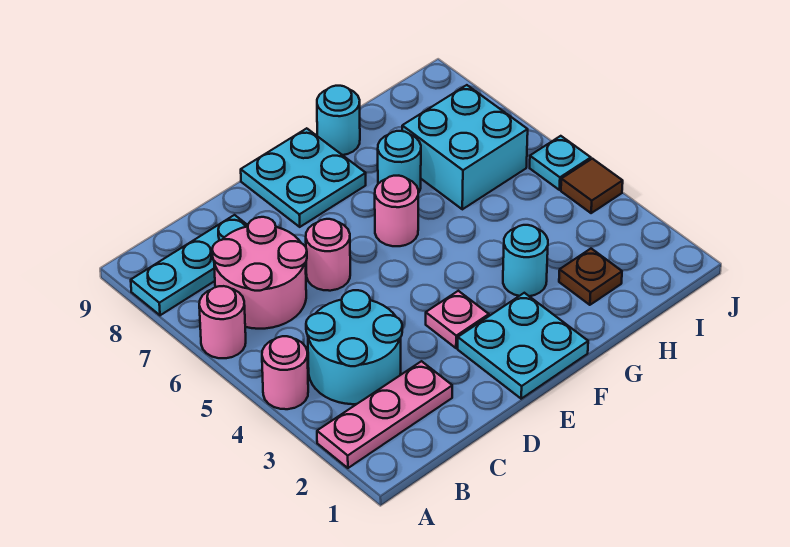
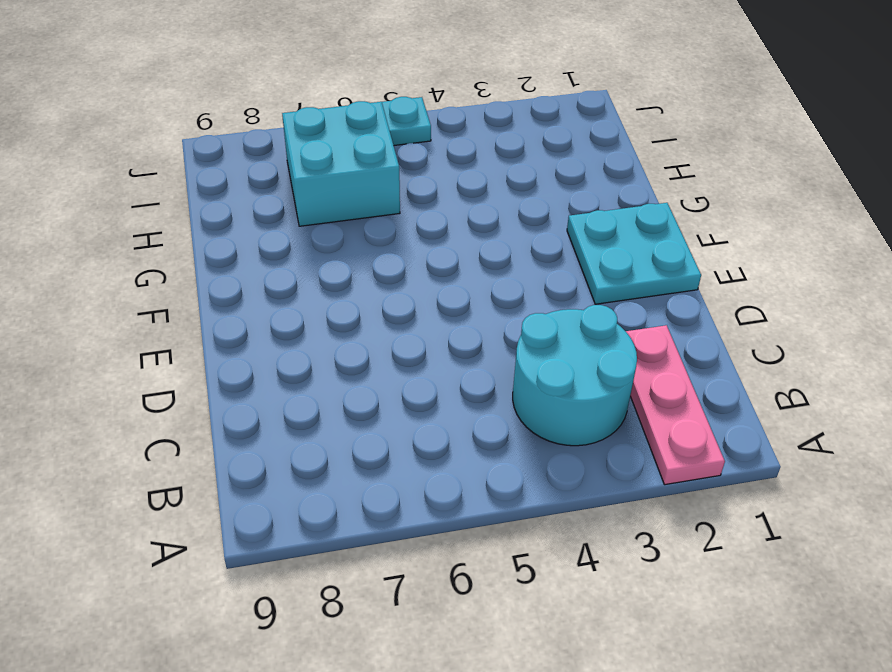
none -> pink 1x1 round brick [262,336,308,409]
none -> pink 1x1 round brick [199,286,246,358]
none -> cyan 1x3 plate [131,215,248,315]

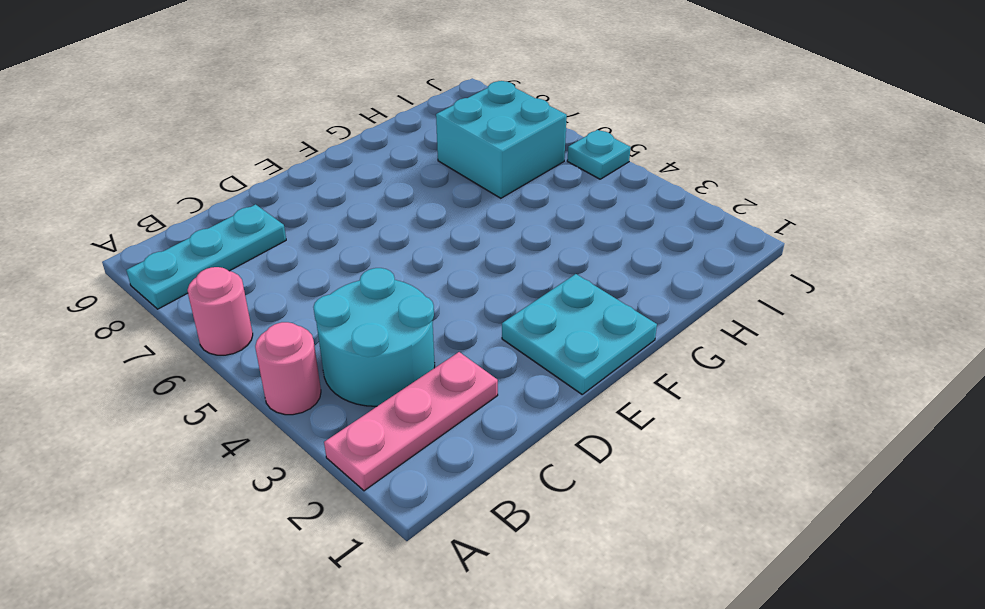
none -> pink 2x2 round brick [212,217,307,329]
none -> pink 1x1 round brick [306,219,350,291]
none -> pink 1x1 plate [426,291,489,348]

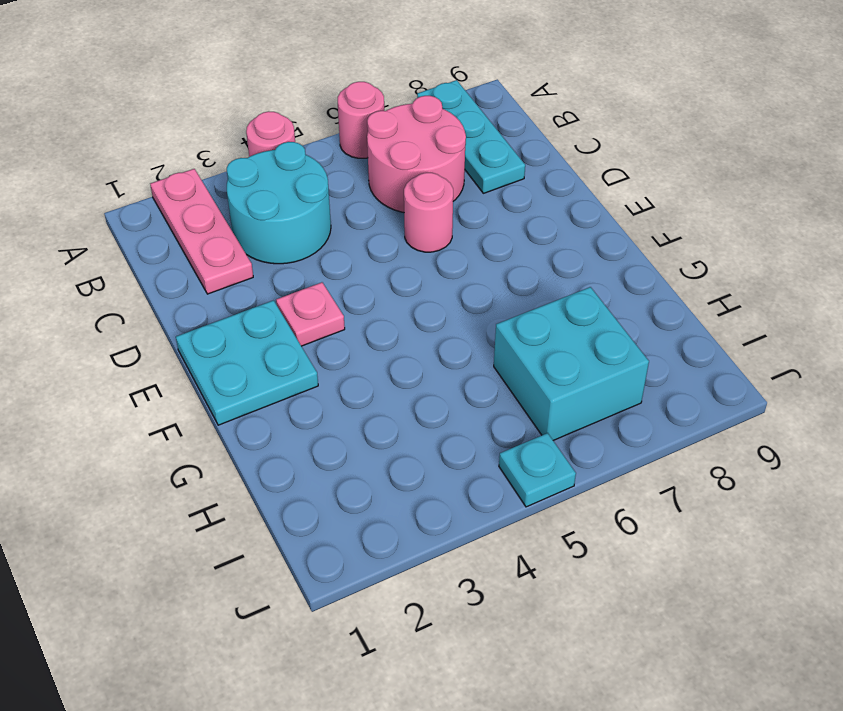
none -> cyan 2x2 plate [241,128,366,227]
none -> pink 1x1 round brick [375,176,418,246]
none -> cyan 1x1 round brick [503,225,548,296]

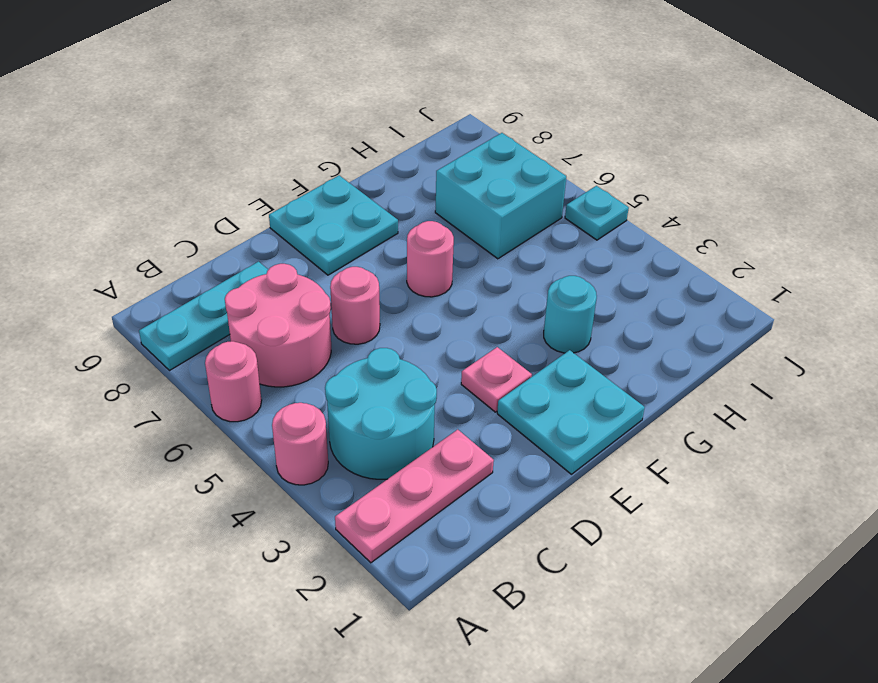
none -> cyan 1x1 round brick [378,131,421,193]
none -> cyan 1x1 round brick [317,86,360,155]
none -> brown 1x1 plate [559,249,622,305]

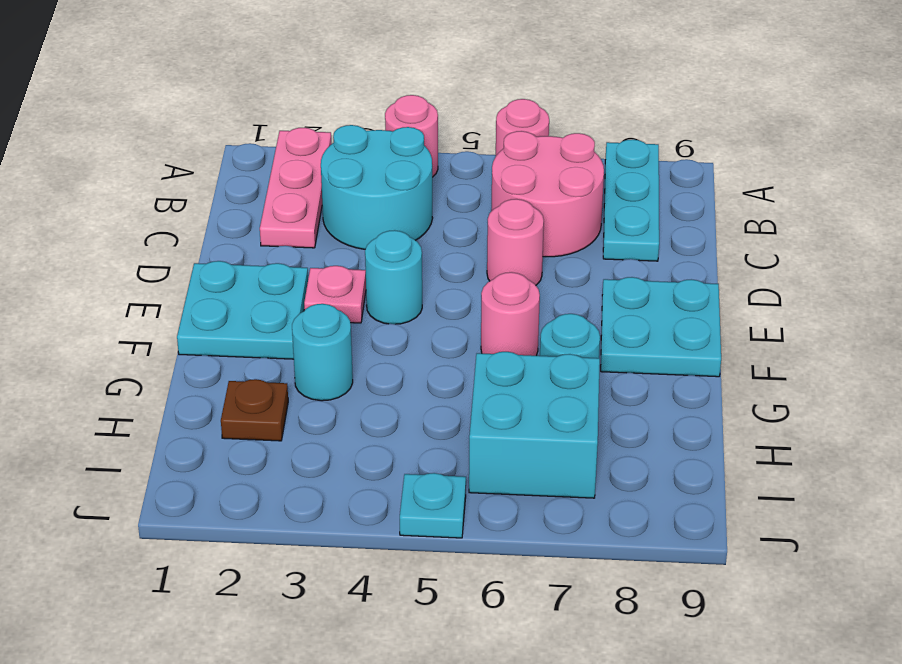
cyan 1x1 round brick [365,230,422,324] -> cyan 1x1 round brick moved to [317,86,360,155]
none -> brown 1x1 tile [561,159,623,213]

